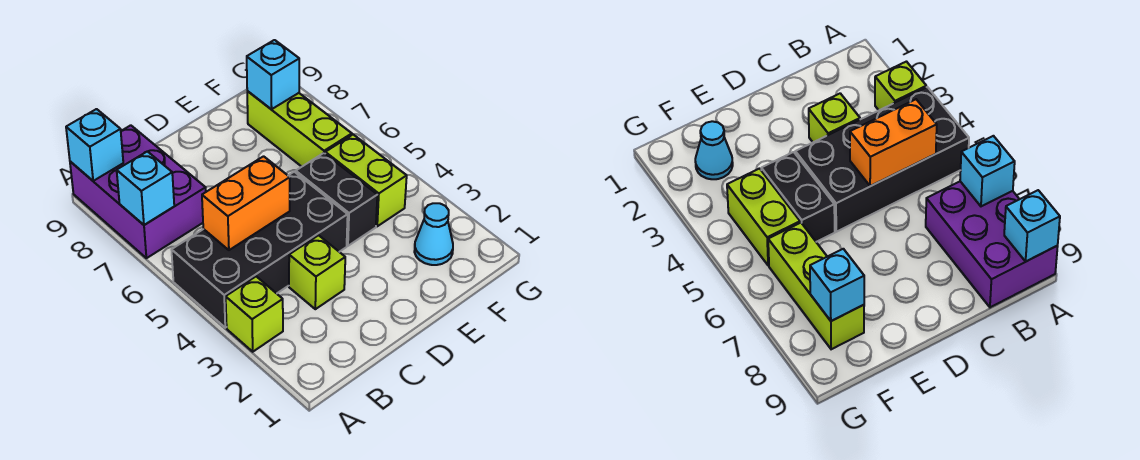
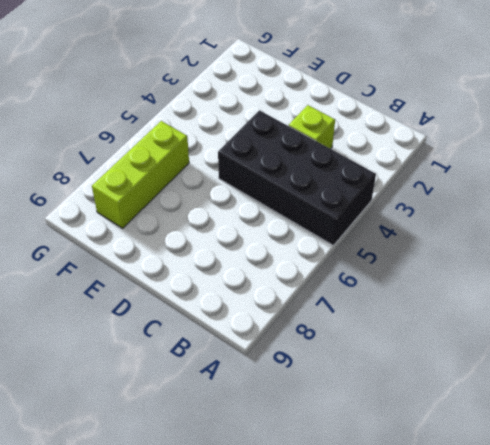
none -> lime 1x1 brick [226,276,283,352]
none -> purple 2x3 brick [70,125,206,258]
none -> black 1x2 brick [296,153,377,246]

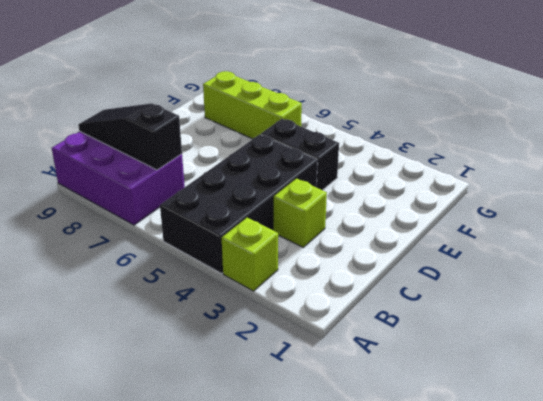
black 1x3 slope [78,103,182,170] -> none
none -> cyan 1x1 cone [414,203,453,265]
none -> lime 1x2 brick [325,135,407,226]
none -> cyan 1x1 brick [117,151,174,225]

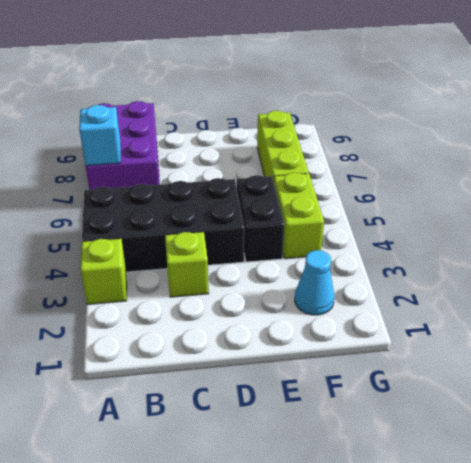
none -> cyan 1x1 brick [66,109,123,181]
none -> orange 1x2 brick [202,156,290,250]
none -> cyan 1x1 brick [247,40,299,109]

